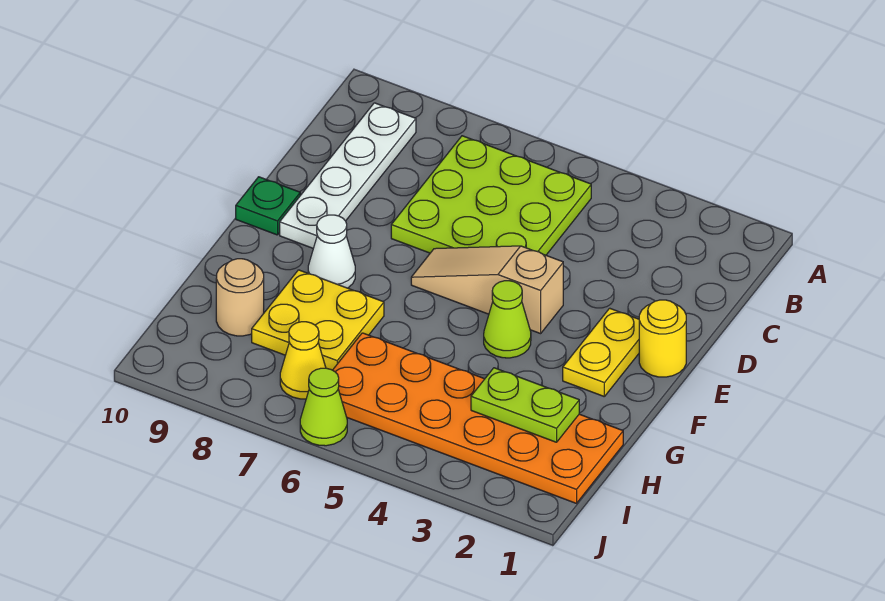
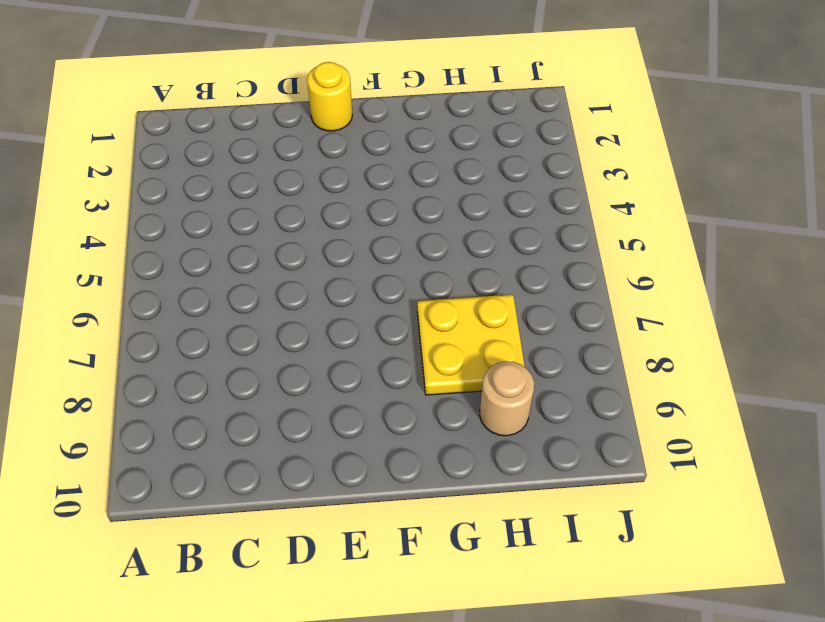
none -> lime 3x3 plate [391,136,591,255]
none -> white 1x4 plate [280,103,416,248]
none -> yellow 1x2 plate [563,308,639,396]

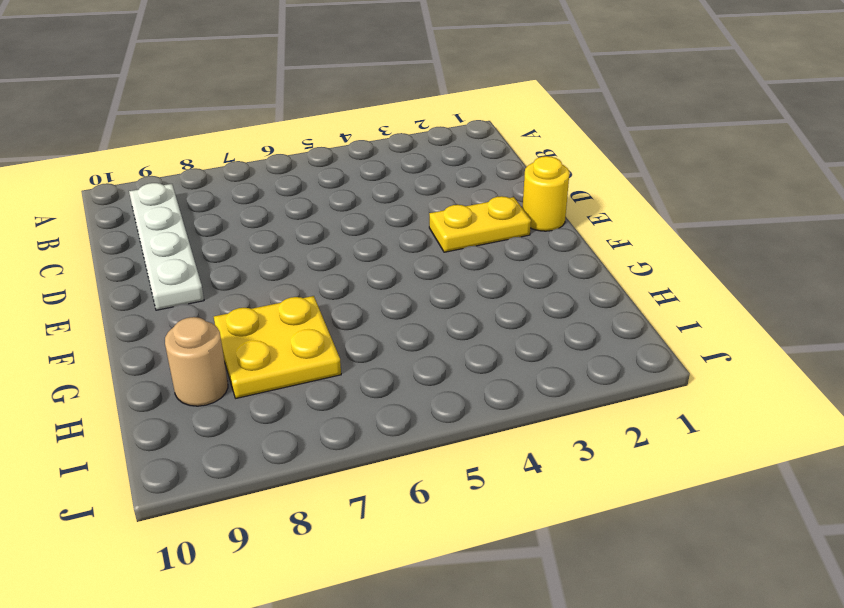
yellow 1x2 plate [429,196,531,252] -> yellow 1x2 plate turned to [563,308,639,396]
none -> lime 3x3 plate [391,136,591,255]
none -> tan 1x3 slope [411,246,563,334]
none -> green 1x1 plate [236,177,300,235]

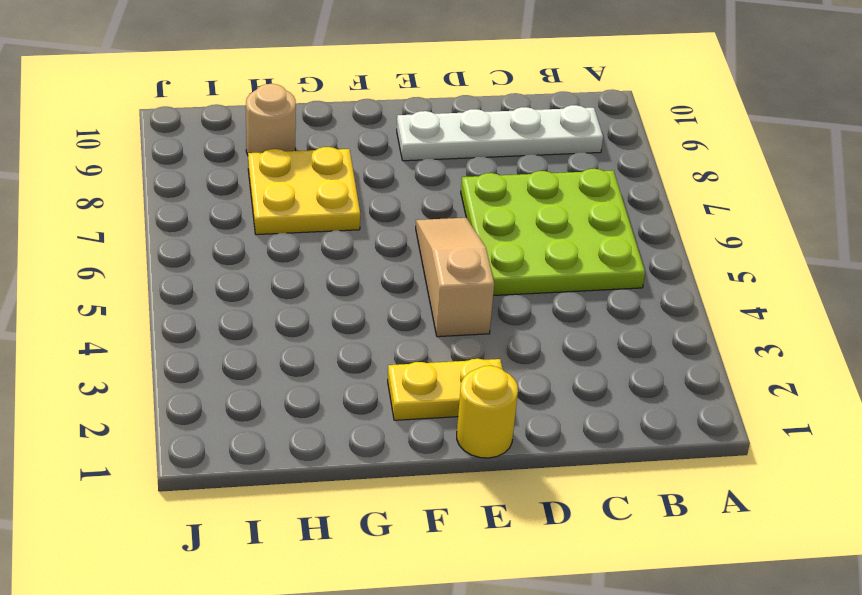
none -> green 1x1 plate [236,177,300,235]
none -> lime 1x1 cone [484,281,531,358]
none -> white 1x1 cone [308,215,355,288]

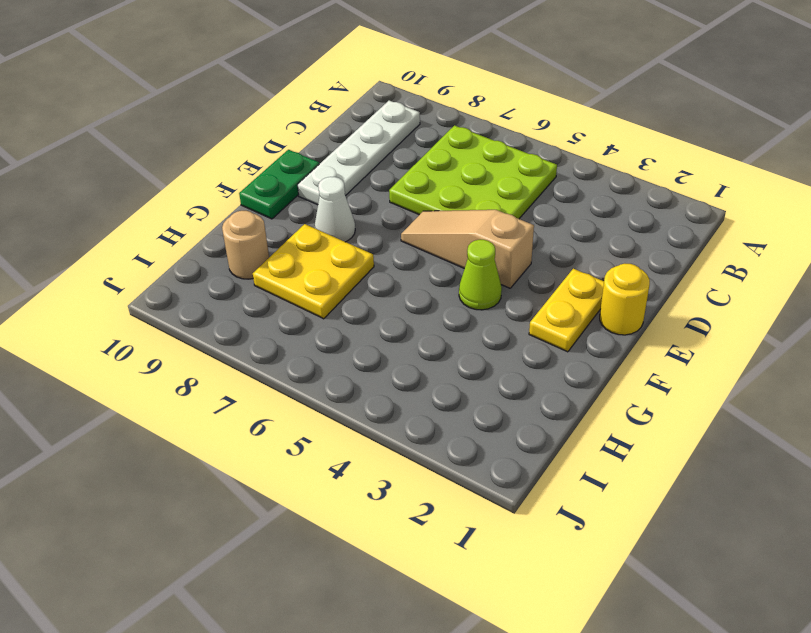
green 1x2 plate [239,150,319,219] -> green 1x1 plate [236,177,300,235]
none -> orange 2x6 plate [333,333,623,503]
none -> yellow 1x1 cone [280,322,326,399]
none -> lime 1x1 cone [300,368,347,446]

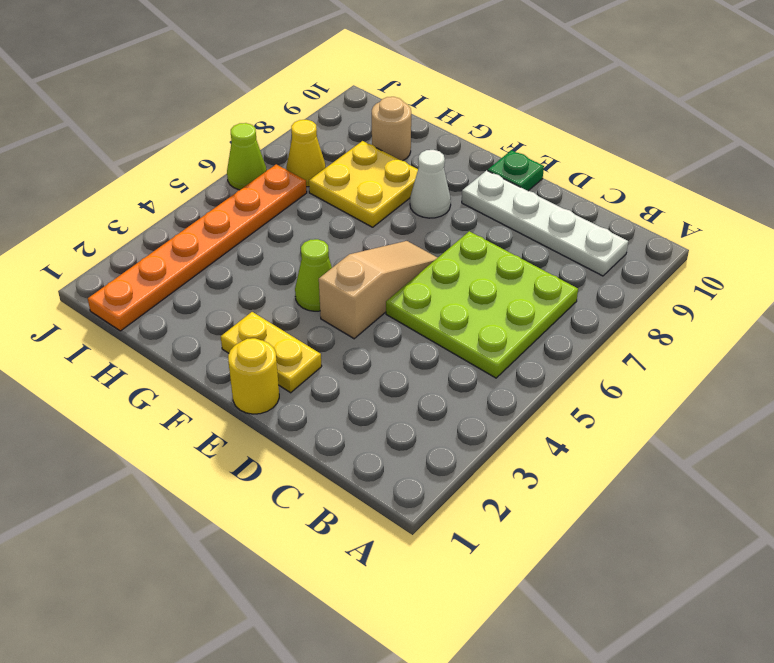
orange 1x6 plate [88,164,307,331] -> orange 2x6 plate [333,333,623,503]
none -> lime 1x2 plate [471,368,579,442]

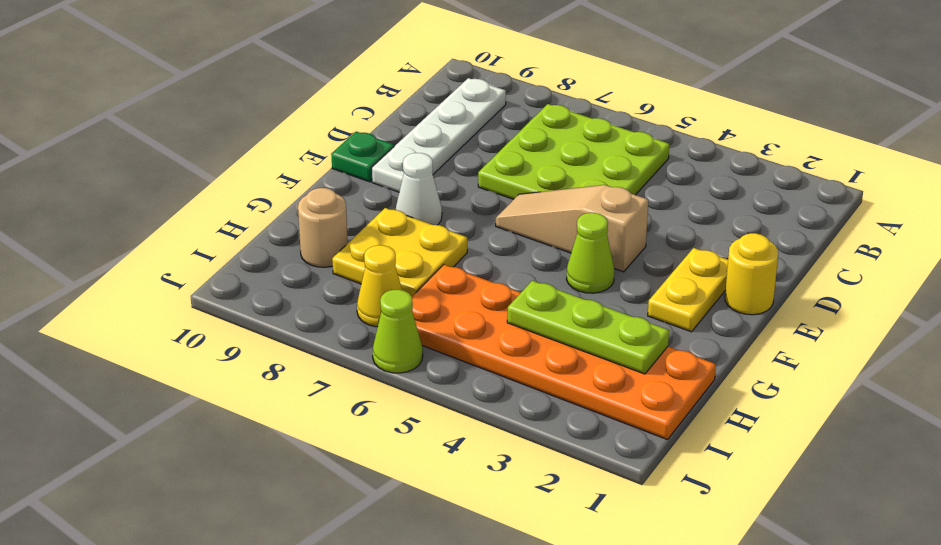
lime 1x3 plate [507,281,669,374] -> lime 1x2 plate [471,368,579,442]

